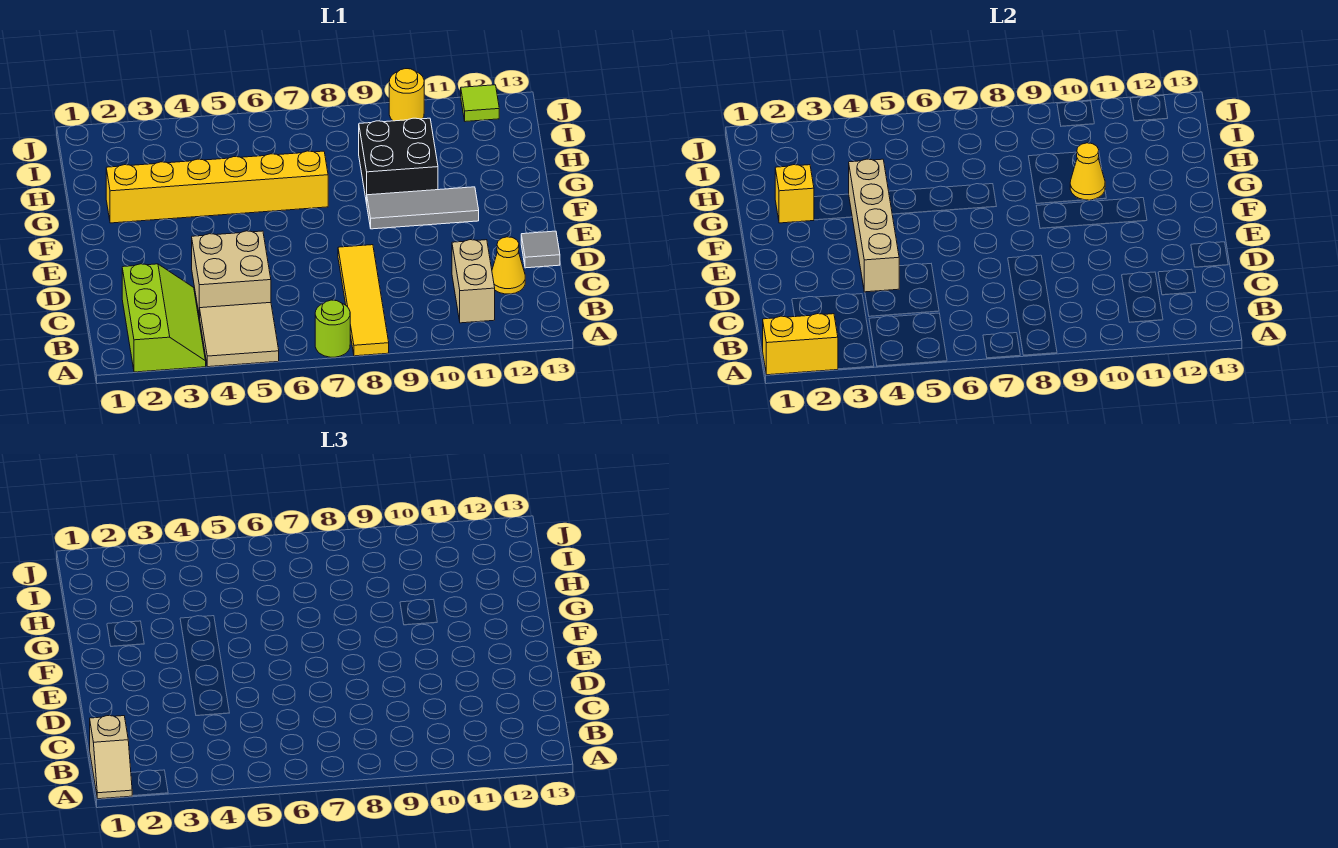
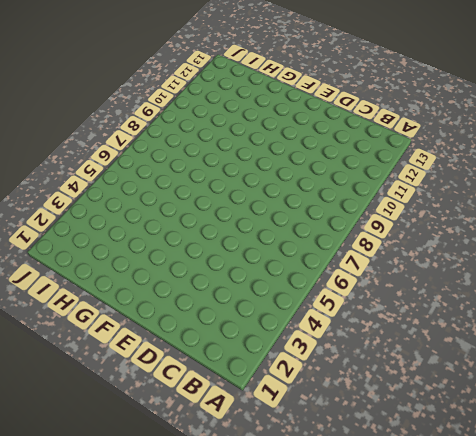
none -> lime 2x3 slope [122,264,206,372]
none -> tan 2x2 tile [200,302,279,367]
none -> lime 1x1 round brick [315,300,350,357]

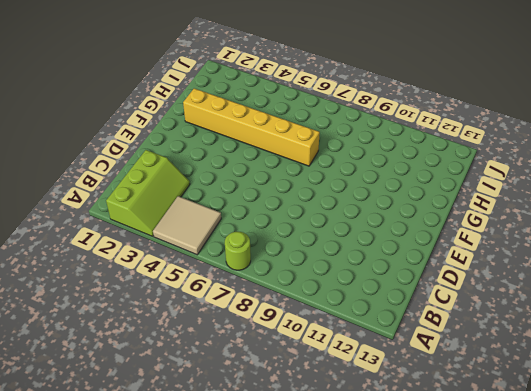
none -> yellow 1x4 tile [338,245,389,356]
none -> tan 1x2 brick [452,240,495,323]
none -> tan 2x2 brick [192,231,271,317]

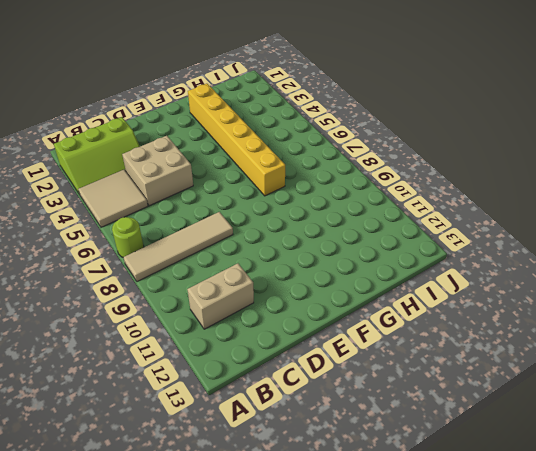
tan 1x4 tile [123,212,233,282] -> yellow 1x4 tile [338,245,389,356]
none -> yellow 1x1 cone [492,237,525,294]
none -> grey 1x1 tile [521,231,560,268]
none -> grey 1x3 tile [367,187,479,229]

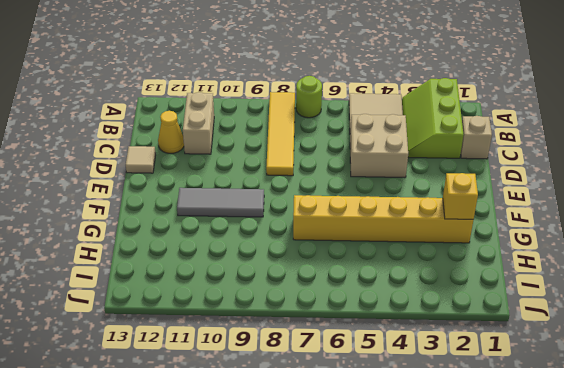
tan 1x1 brick [461,116,492,159] -> none
tan 1x1 tile [126,146,156,173] -> grey 1x1 tile [521,231,560,268]
none -> black 2x2 brick [359,118,438,203]
none -> yellow 1x1 round brick [389,69,424,121]
none -> lime 1x1 tile [461,85,499,122]

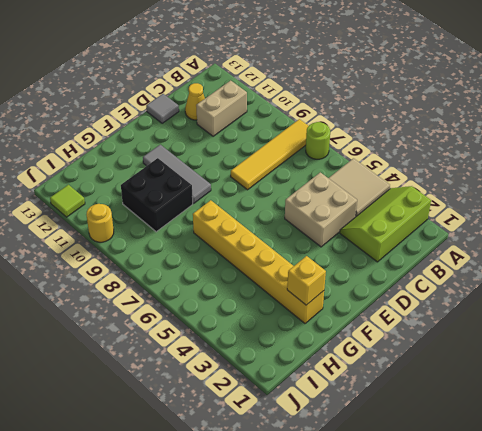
none -> yellow 1x2 brick [763,314,838,375]
none -> tan 1x4 brick [849,159,899,292]
none -> yellow 1x1 cone [1070,143,1105,200]

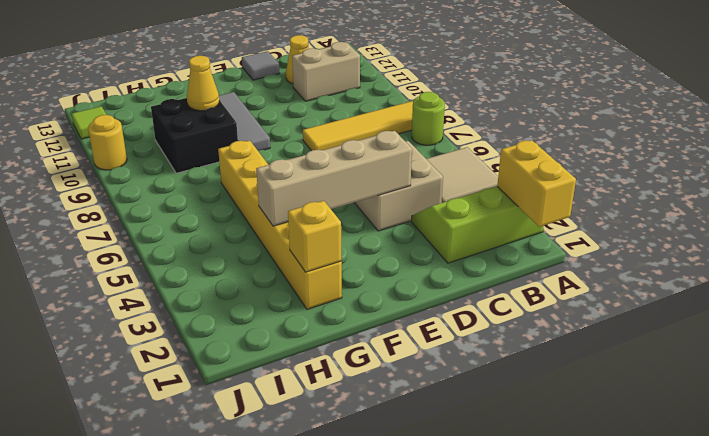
none -> tan 1x2 slope [90,716,132,799]

